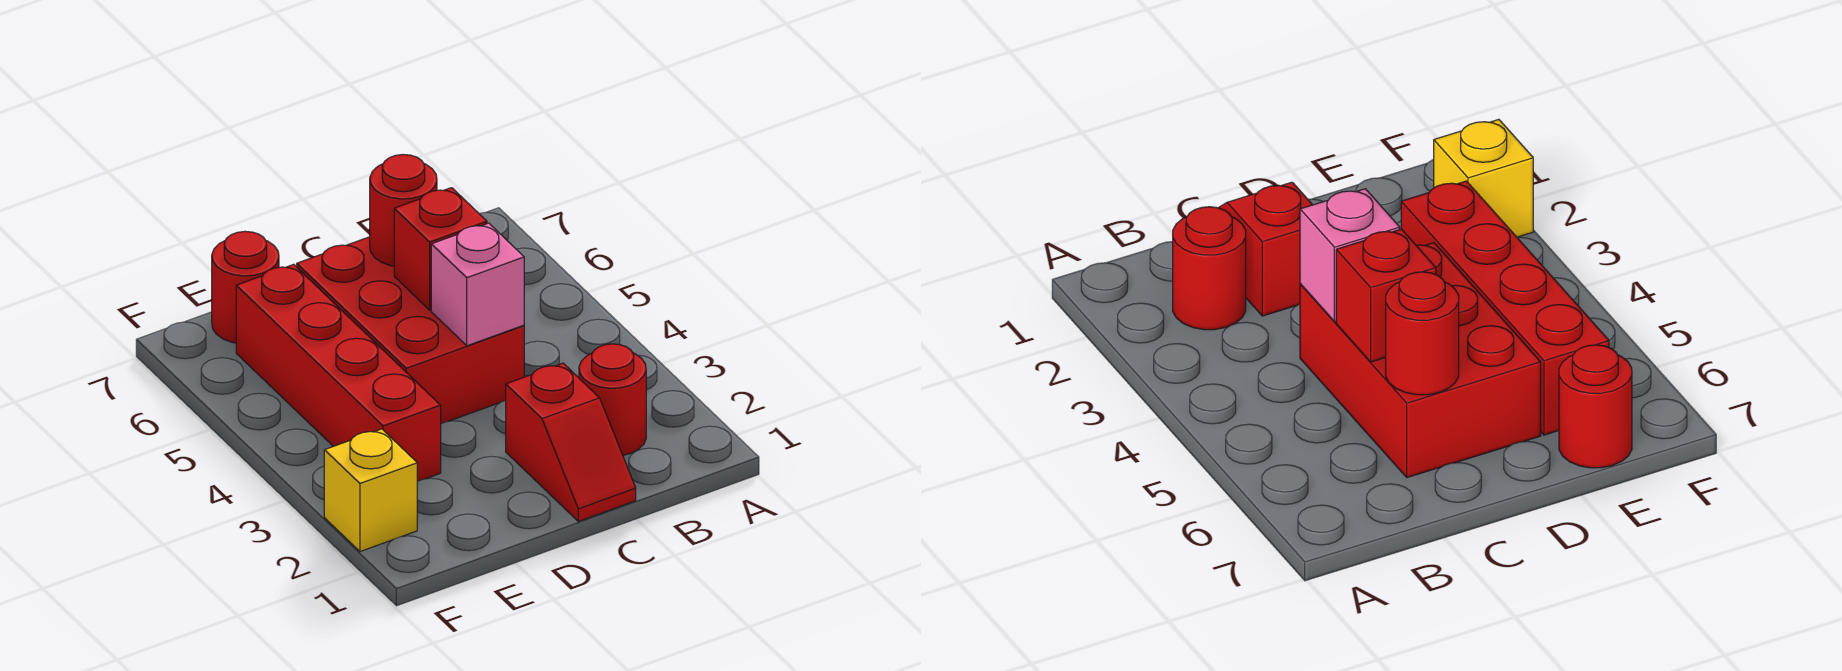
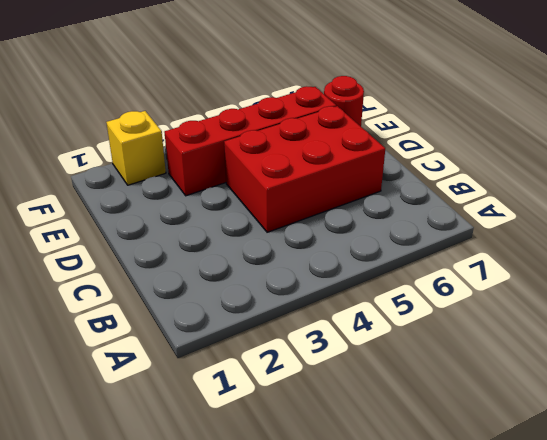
none -> red 1x1 round brick [579,344,646,455]
none -> red 1x2 slope [506,363,636,521]

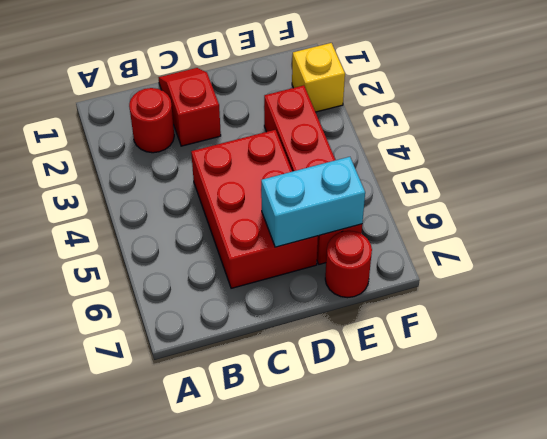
cyan 1x2 brick [261,157,365,247] -> none
none -> pink 1x1 brick [431,223,524,346]
none -> red 1x1 brick [394,188,487,310]

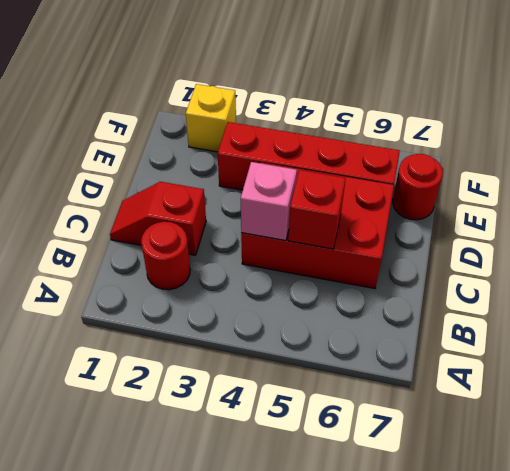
none -> red 1x1 round brick [370,155,437,266]

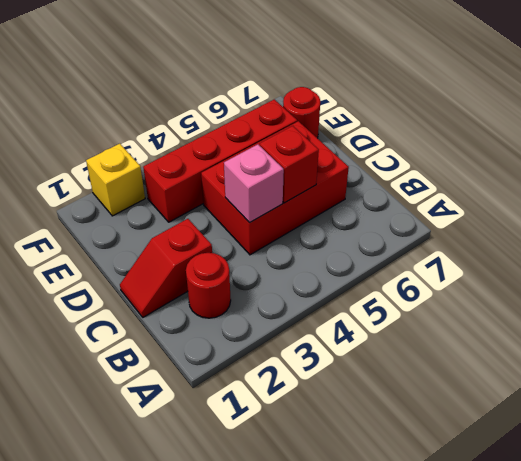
none -> red 1x1 round brick [370,155,437,266]

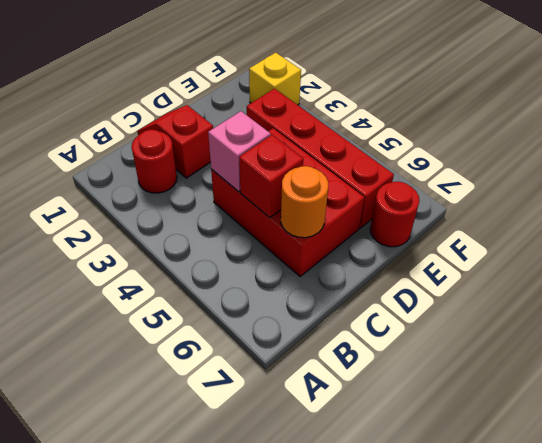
orange 1x1 round brick [281,166,328,238] -> red 1x1 round brick [370,155,437,266]

